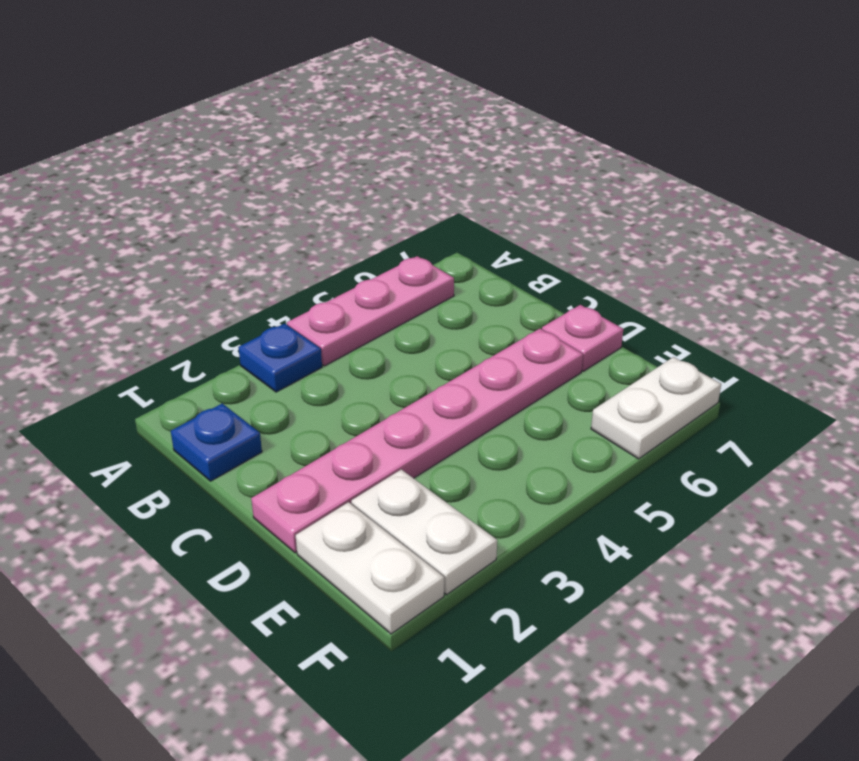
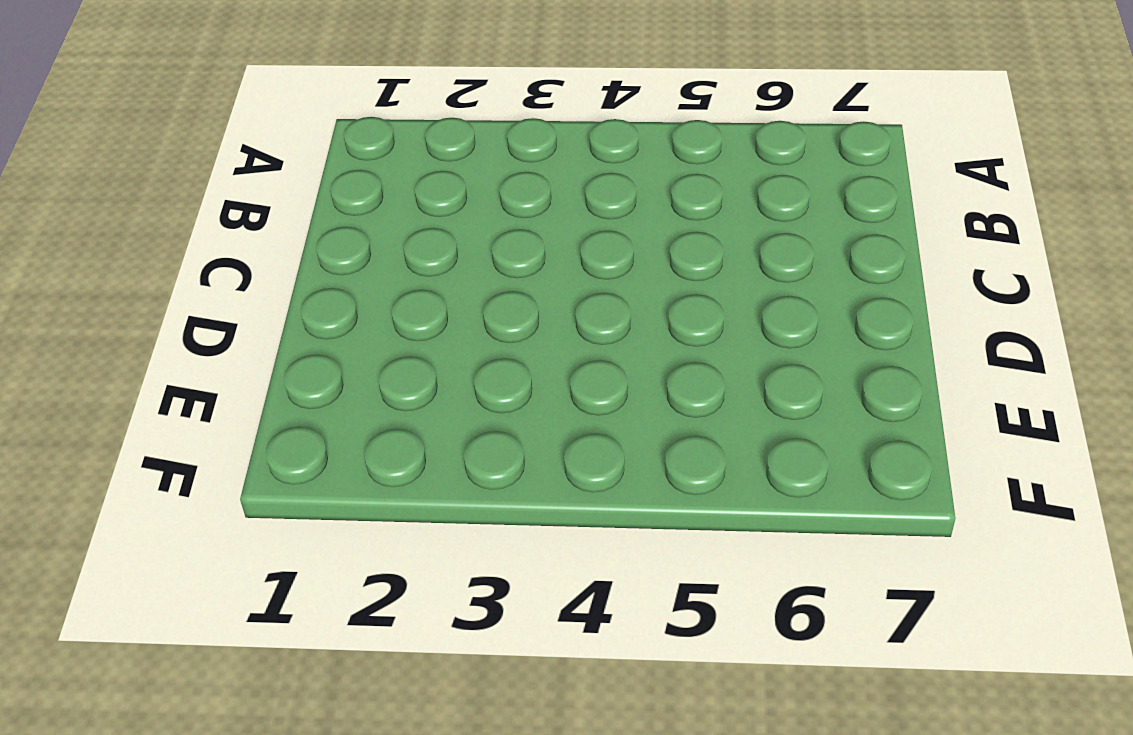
none -> blue 1x1 plate [238,324,322,392]
none -> pink 1x3 plate [287,256,454,366]

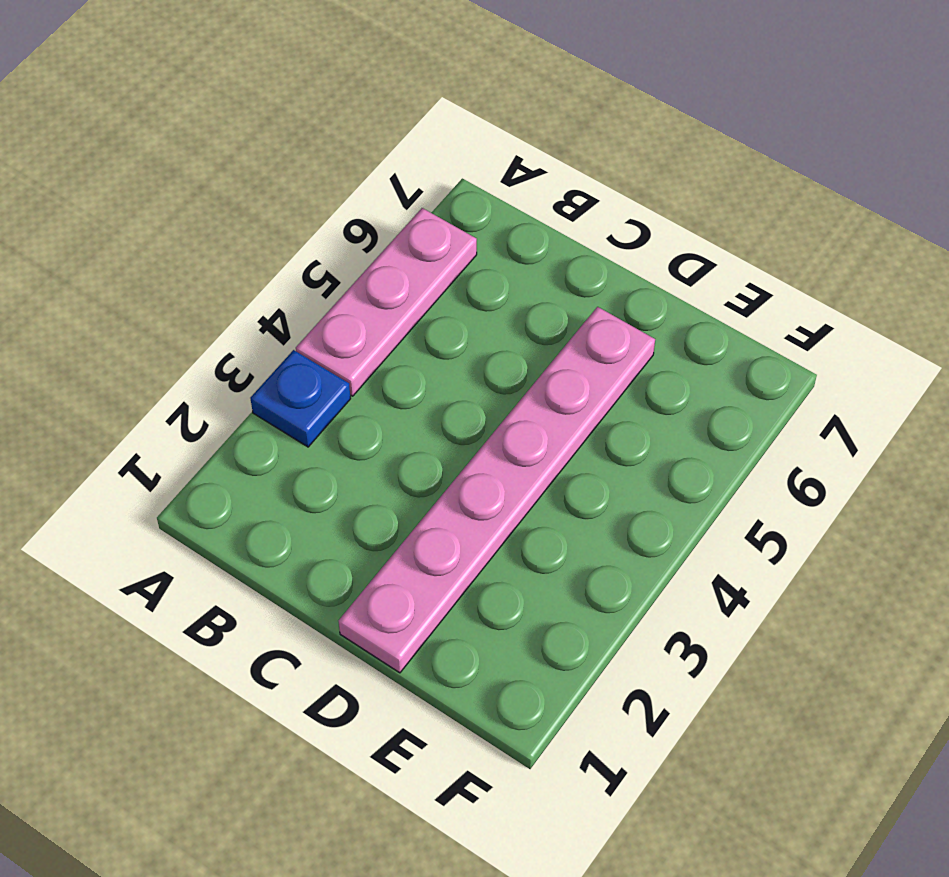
none -> blue 1x1 plate [171,403,262,481]
none -> pink 1x1 plate [542,305,623,371]

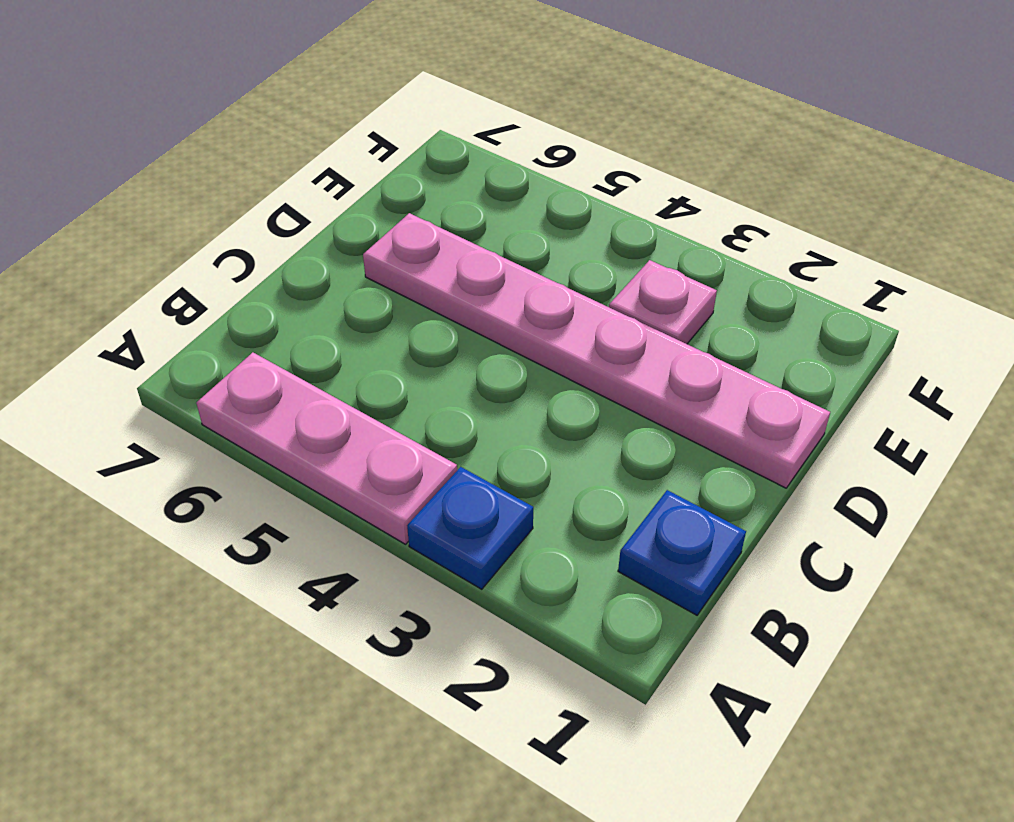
pink 1x1 plate [609,260,717,344] -> pink 1x1 plate moved to [542,305,623,371]
none -> white 1x2 plate [296,502,444,634]
none -> white 1x2 plate [351,470,497,595]

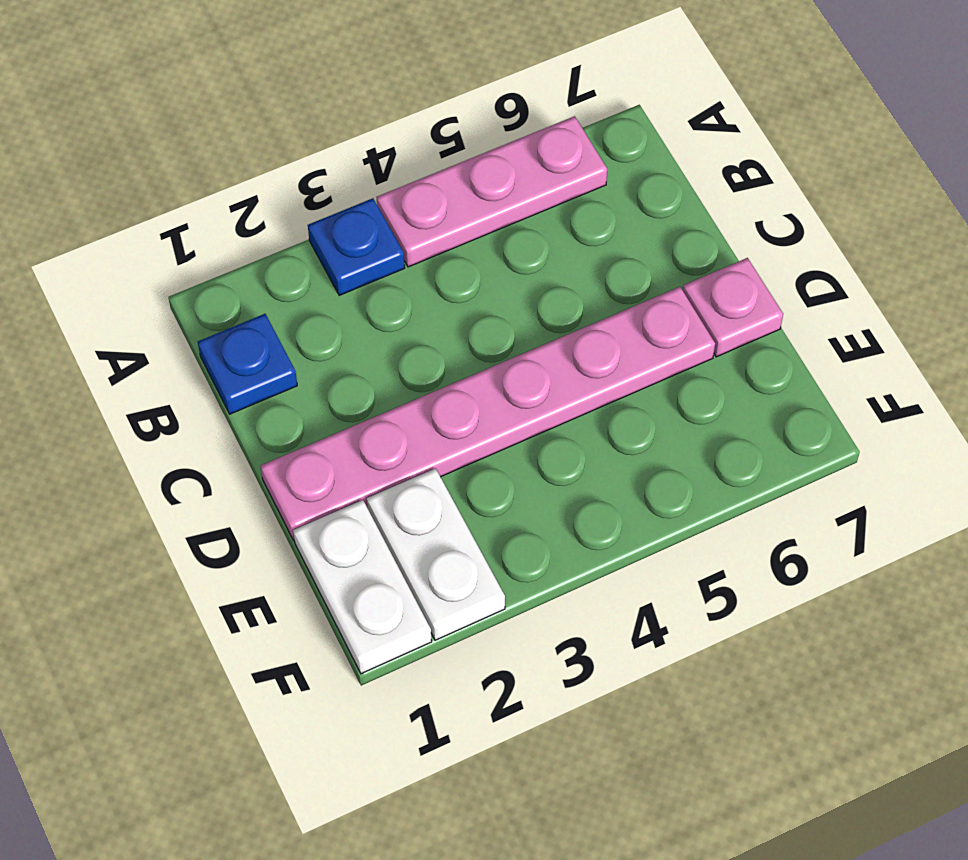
none -> white 1x2 plate [591,357,721,459]

